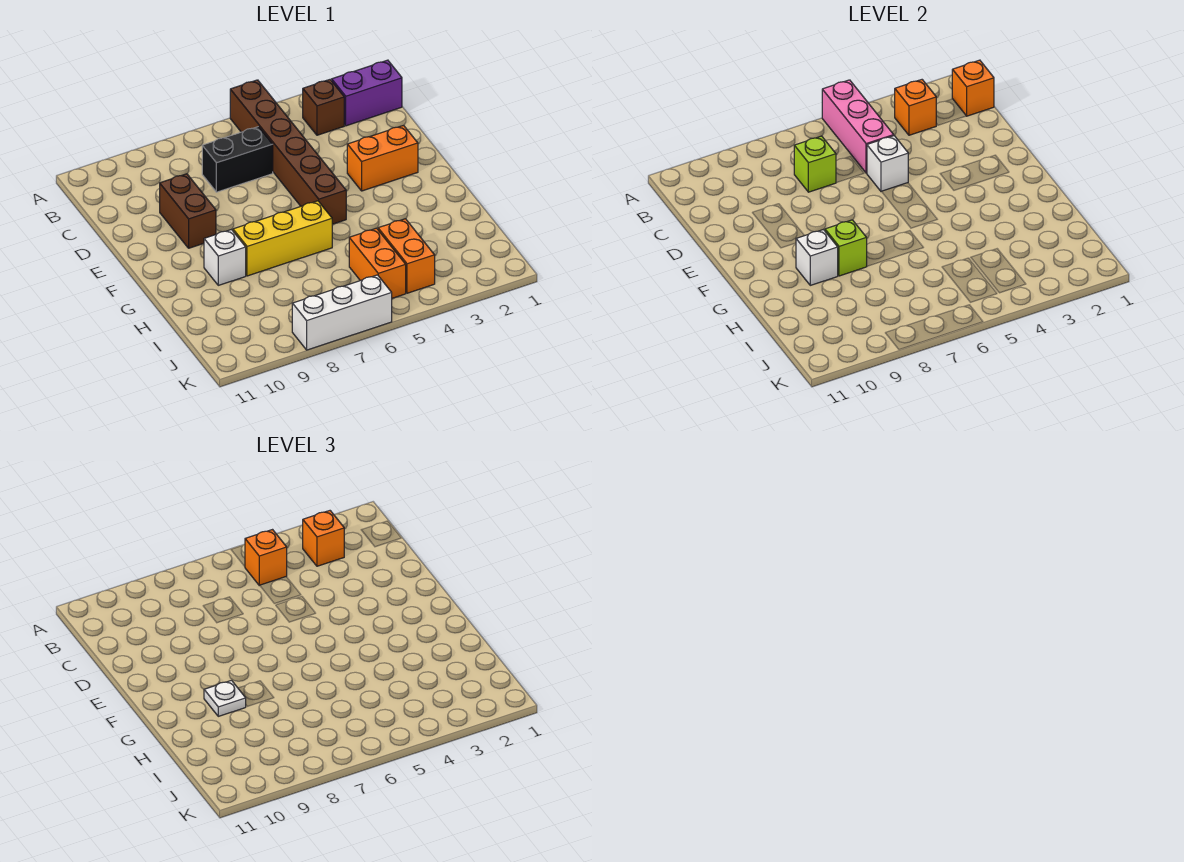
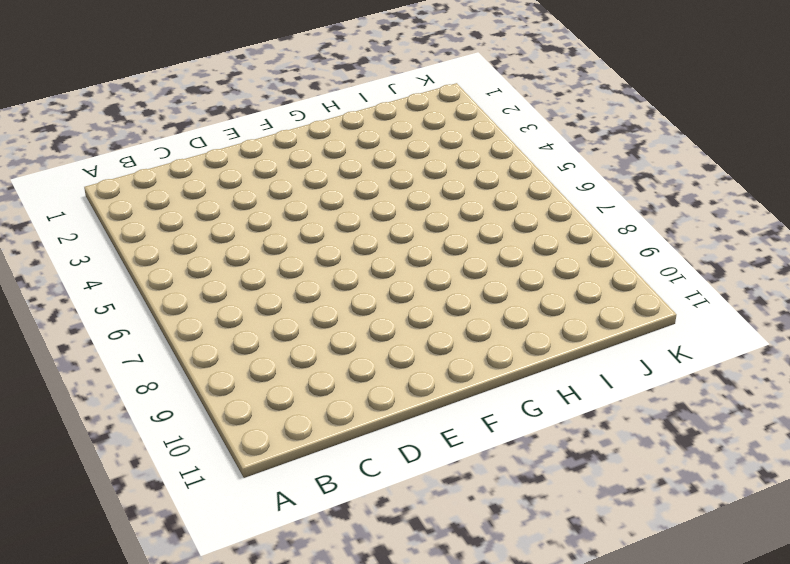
none -> brown 1x6 brick [230,80,346,224]
none -> purple 1x2 brick [332,60,402,126]
none -> brown 1x1 brick [303,80,344,135]

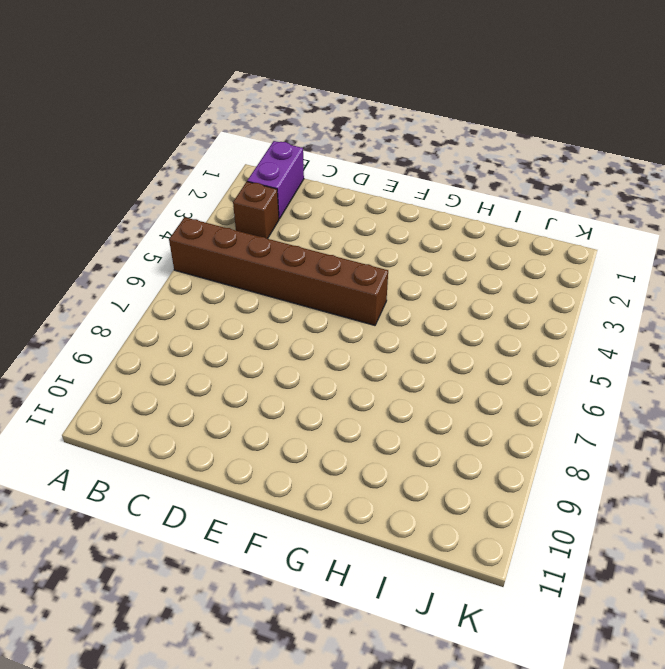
none -> black 1x2 brick [202,127,273,192]
none -> brown 1x2 brick [160,174,216,248]
none -> orange 1x2 brick [347,125,418,191]

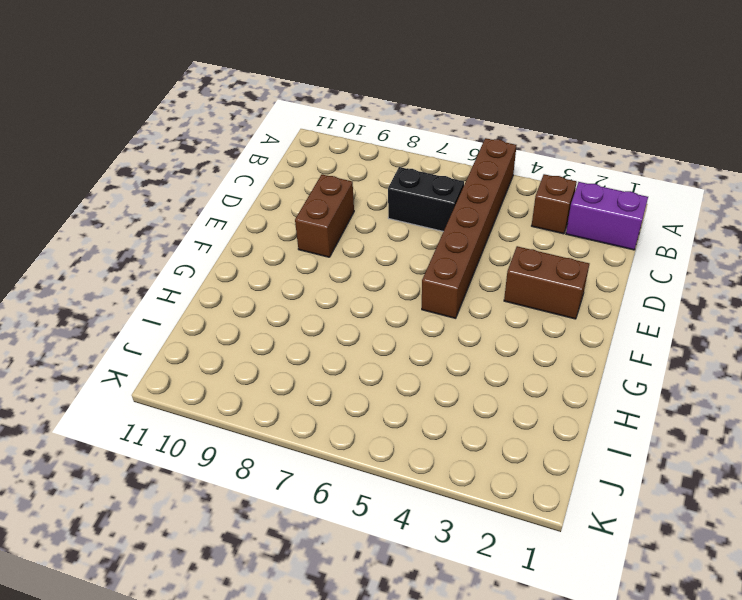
brown 1x2 brick [504,246,589,319] -> orange 1x2 brick [347,125,418,191]
none -> yellow 1x3 brick [233,201,332,276]
none -> white 1x1 brick [204,229,246,285]
none -> orange 1x2 brick [378,219,435,293]

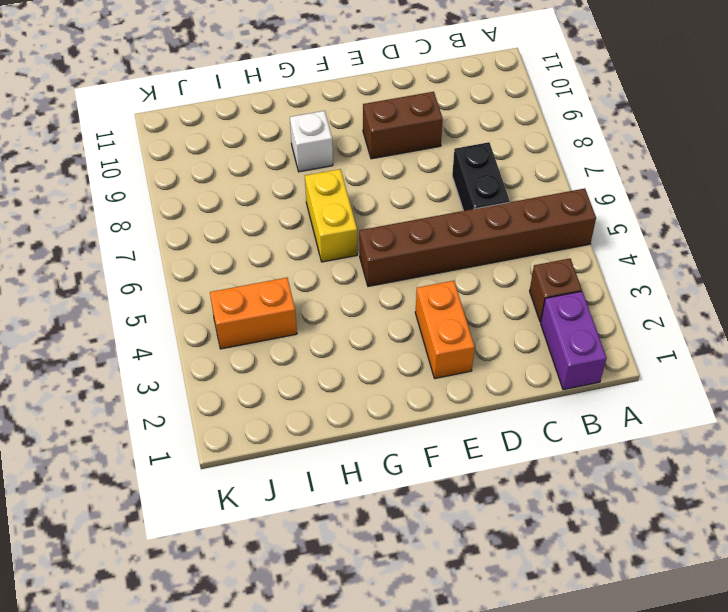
yellow 1x2 brick [305,169,357,262] -> yellow 1x3 brick [233,201,332,276]
none -> orange 1x2 brick [349,228,406,298]
none -> white 1x3 brick [292,275,392,350]
none -> pink 1x3 brick [822,80,894,173]

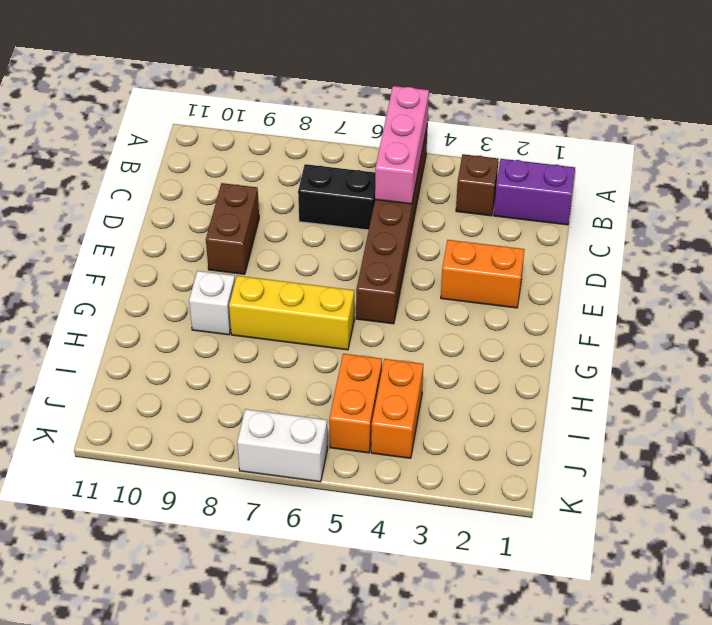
white 1x2 brick [237,409,328,482] -> white 1x3 brick [292,275,392,350]
none -> orange 1x1 brick [952,60,994,116]
none -> orange 1x1 brick [895,80,936,135]
none -> lime 1x1 brick [794,136,836,192]

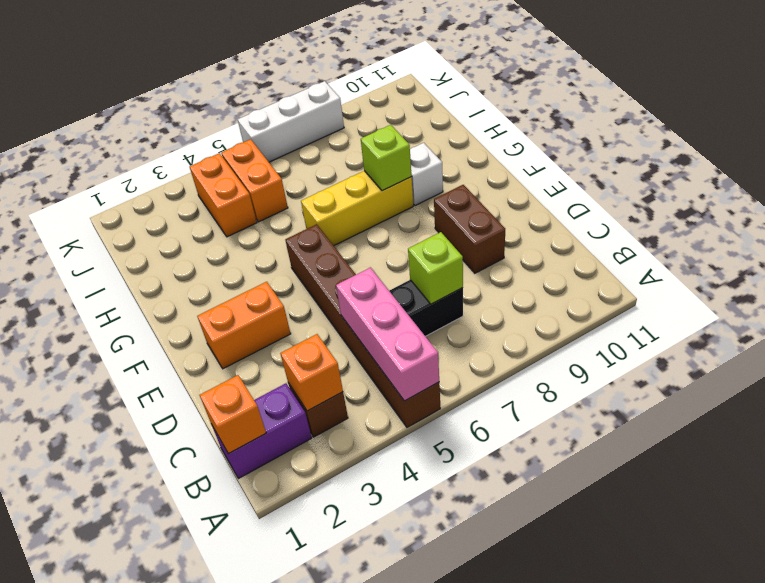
none -> white 1x1 brick [867,136,908,192]
none -> white 1x1 brick [796,229,838,285]
none -> orange 1x1 brick [303,511,344,566]

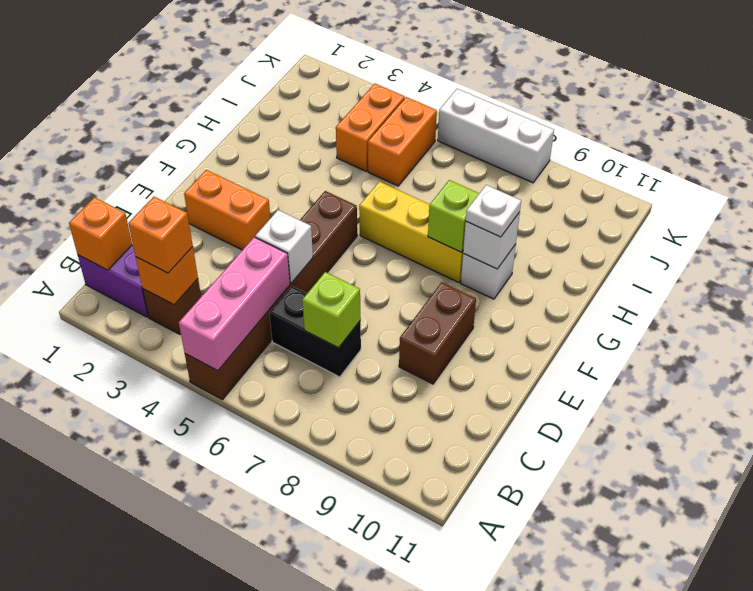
none -> orange 1x1 brick [245,530,287,586]

